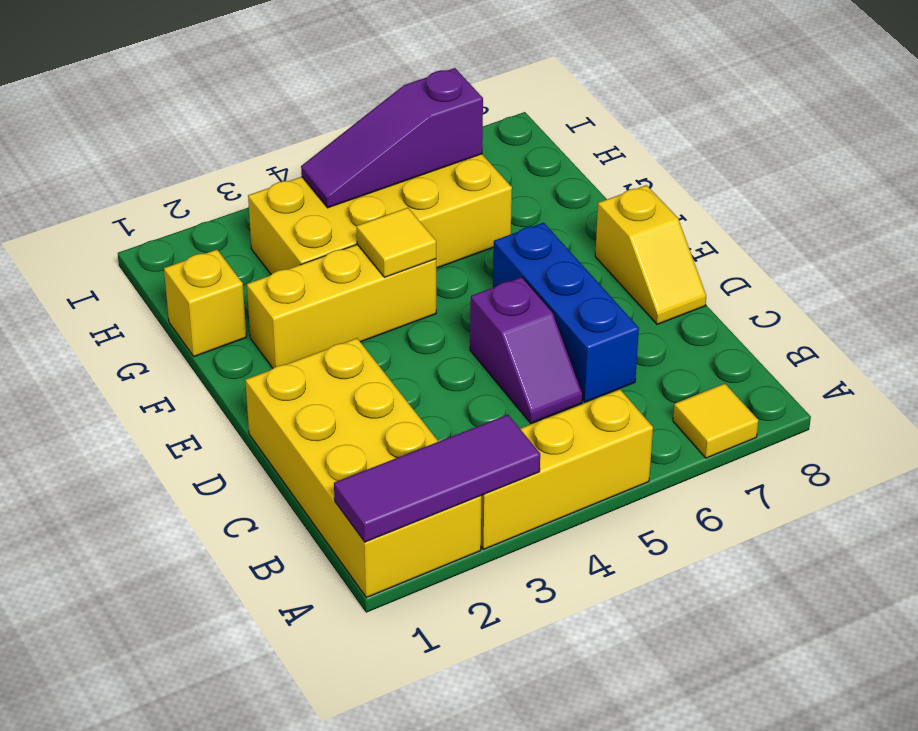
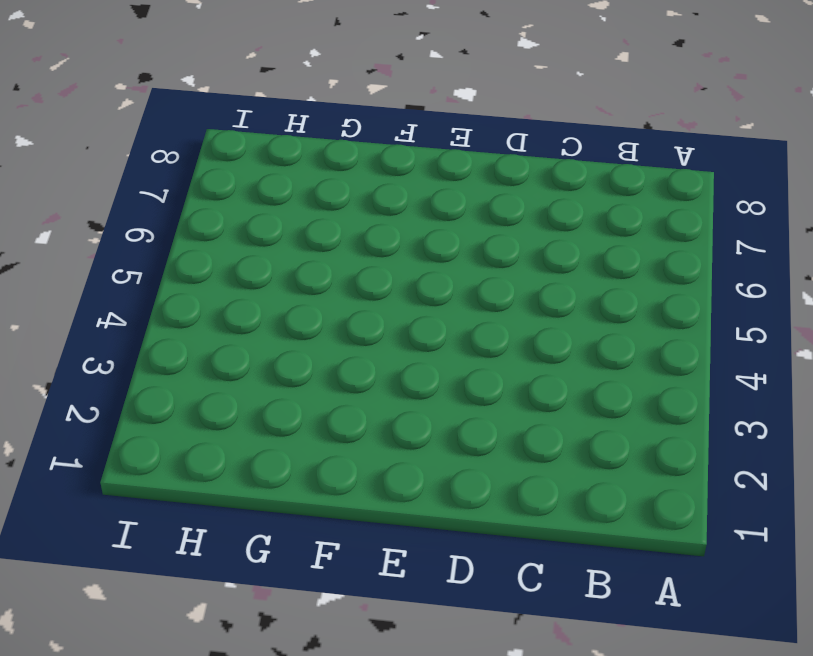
none -> yellow 2x4 brick [245,338,481,598]
none -> yellow 1x3 brick [481,389,653,549]
none -> yellow 1x1 tile [673,384,758,458]

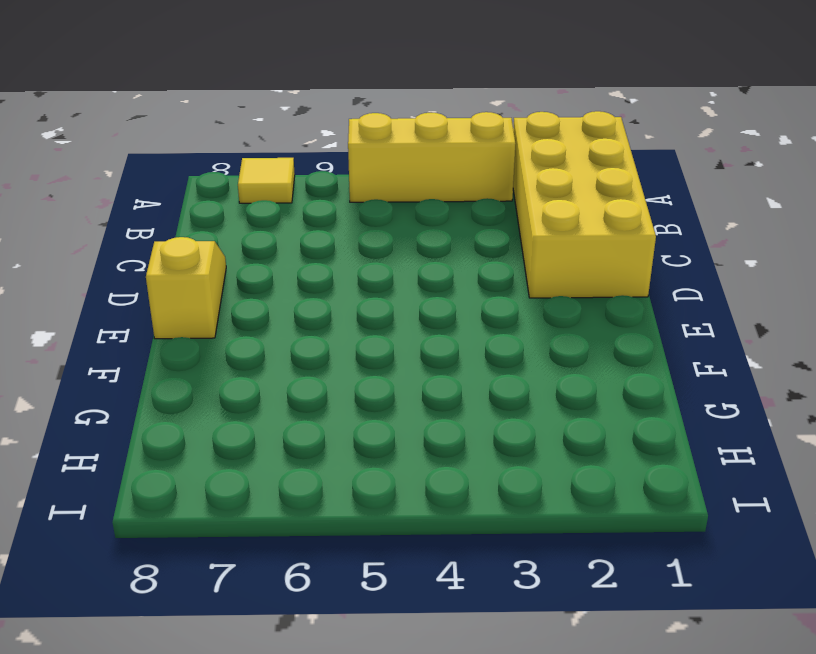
none -> purple 1x2 slope [470,277,583,423]
none -> blue 1x3 brick [493,223,639,402]
none -> yellow 1x3 brick [247,245,436,368]

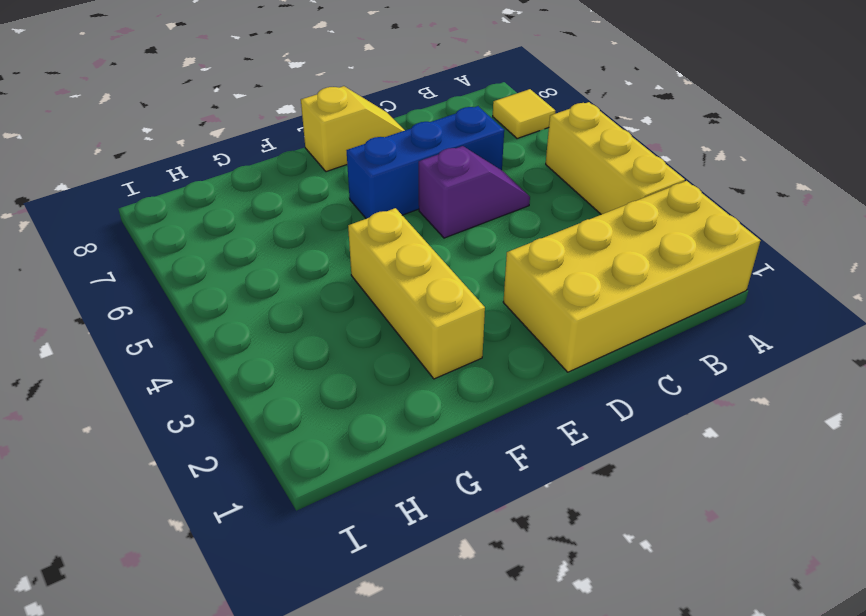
none -> yellow 1x1 brick [164,250,246,357]
none -> yellow 2x4 brick [248,154,512,274]
none -> purple 1x3 tile [334,415,540,542]

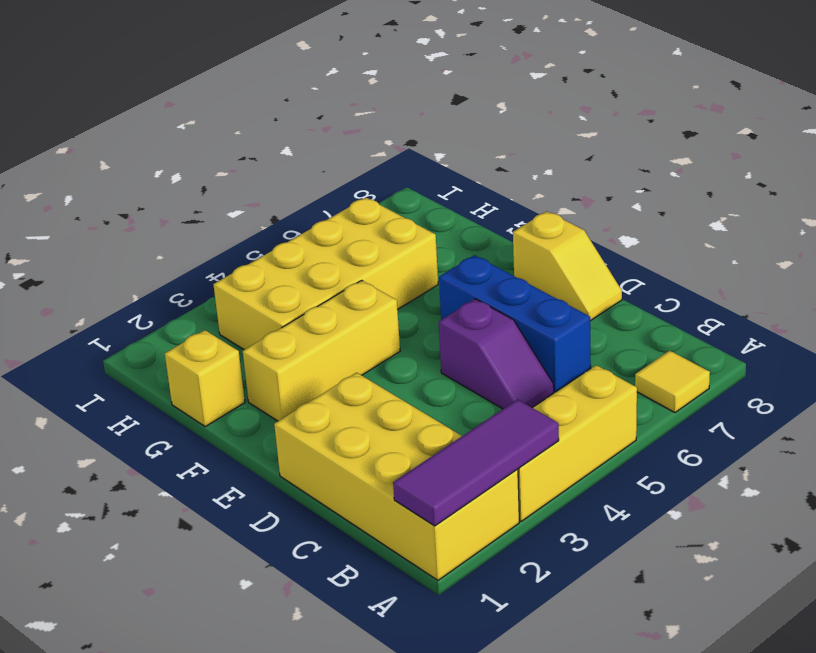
none -> yellow 1x1 tile [356,208,436,277]
none -> purple 1x3 slope [301,68,483,208]

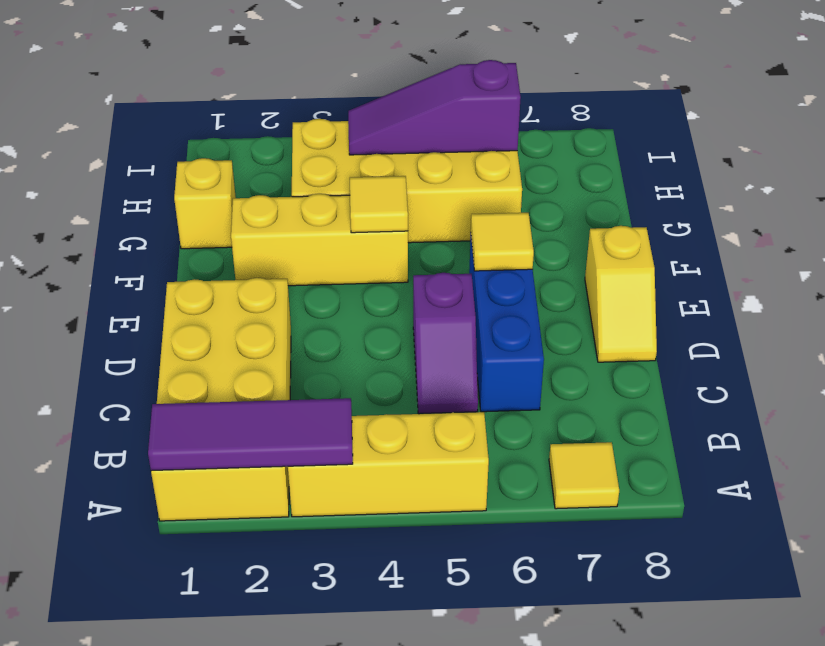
yellow 1x1 tile [471,213,534,271] -> none

